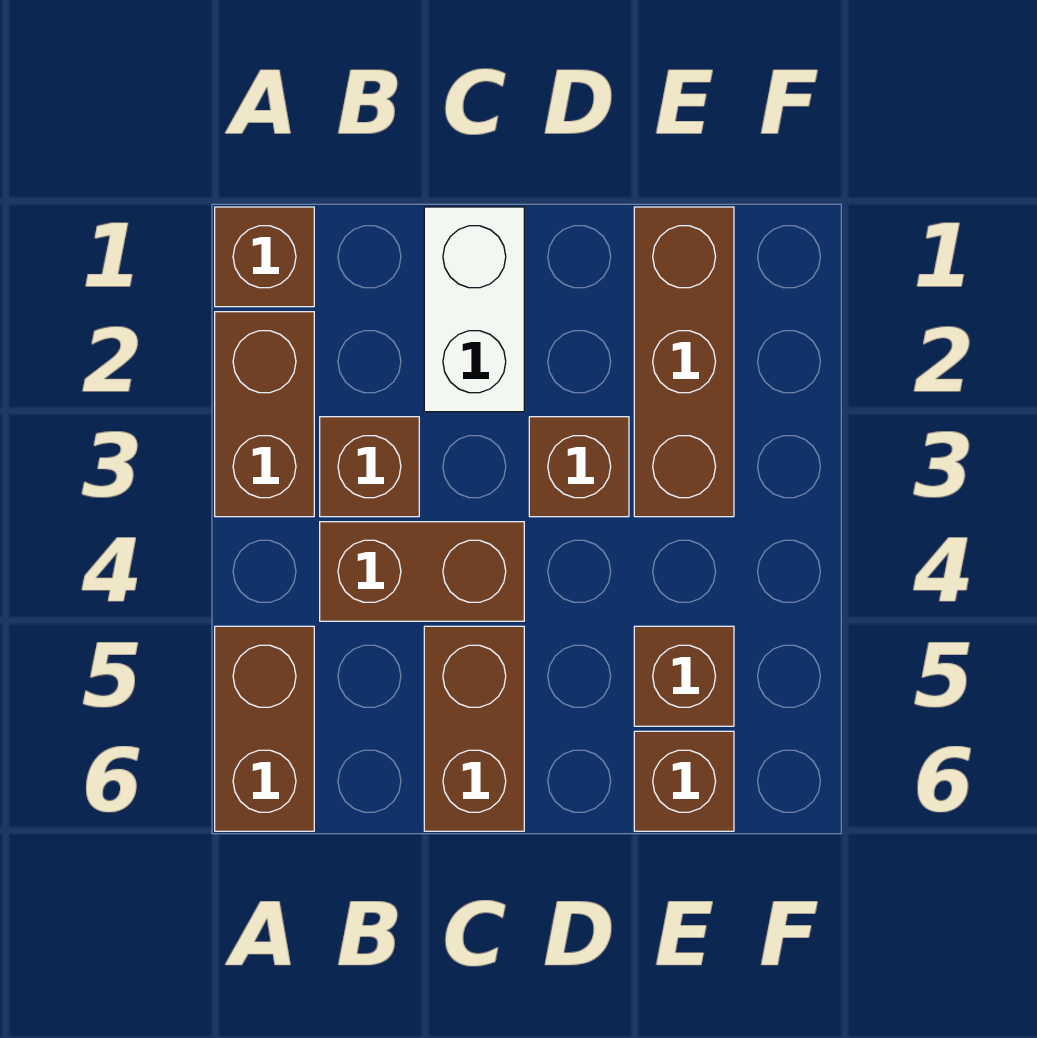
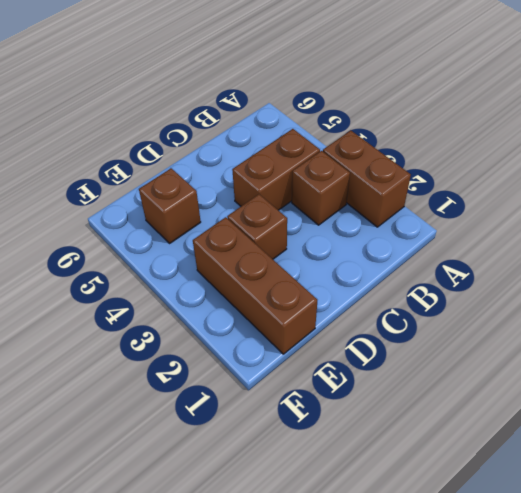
none -> brown 1x1 brick [215,207,314,307]
none -> brown 1x2 brick [215,626,314,831]

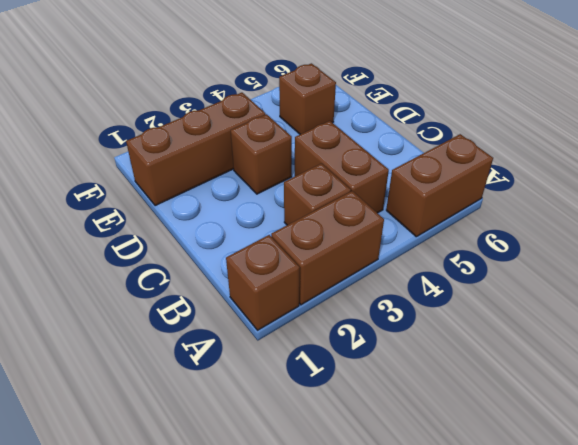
none -> white 1x2 brick [424,207,524,412]
none -> brown 1x2 brick [424,626,524,831]

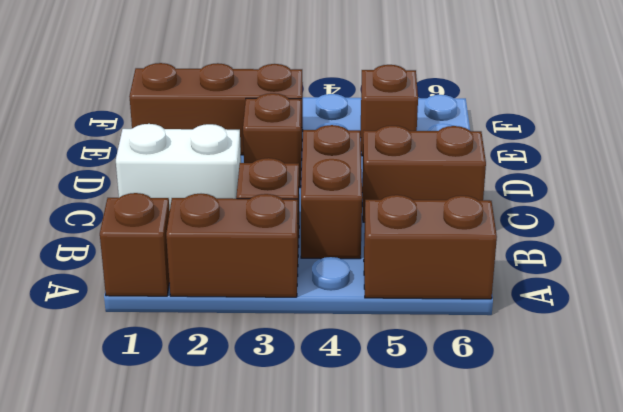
none -> brown 1x1 brick [634,731,734,831]

